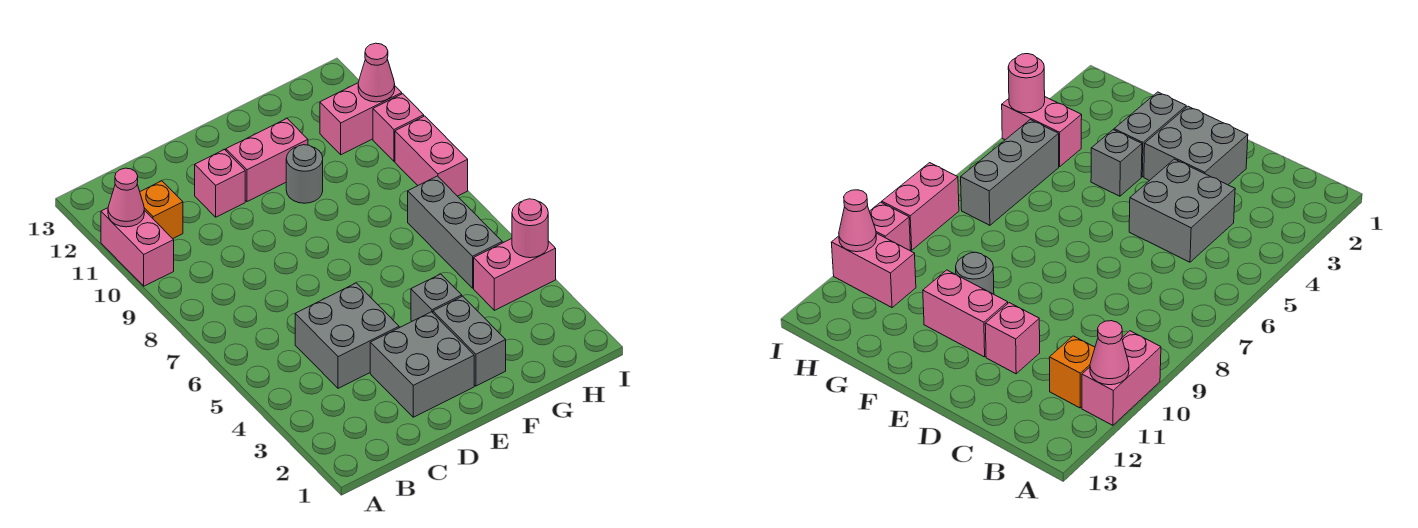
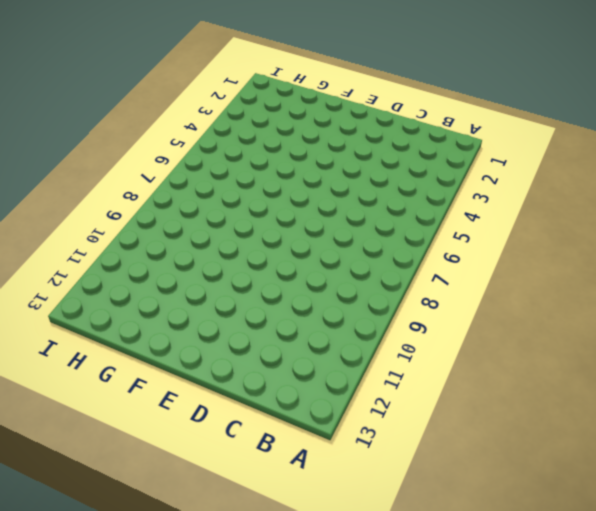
none -> pink 1x2 brick [101,208,174,286]
none -> orange 1x1 brick [140,181,183,239]
none -> grey 2x2 brick [295,283,399,388]

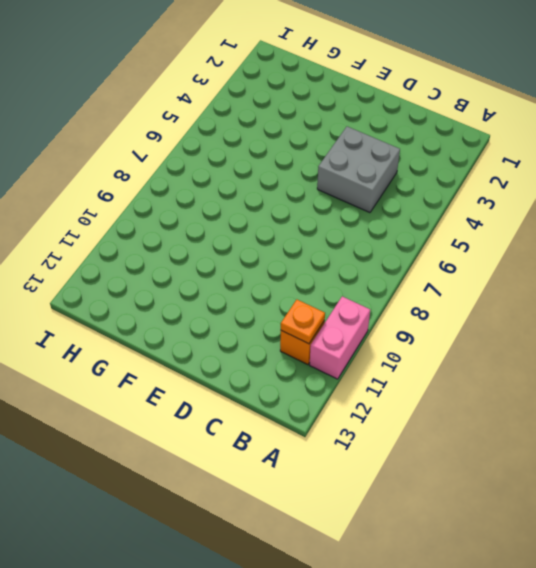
orange 1x1 plate [281,299,325,344] -> none
none -> grey 2x2 brick [370,312,474,417]
none -> pink 1x1 brick [195,149,245,217]
none -> pink 1x2 brick [226,119,308,202]

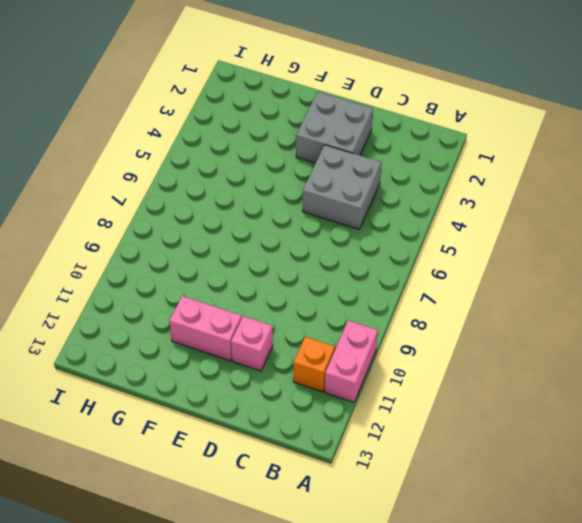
none -> grey 1x2 brick [433,296,506,386]
none -> grey 1x1 brick [411,274,462,321]
none -> grey 1x1 round brick [286,145,323,203]

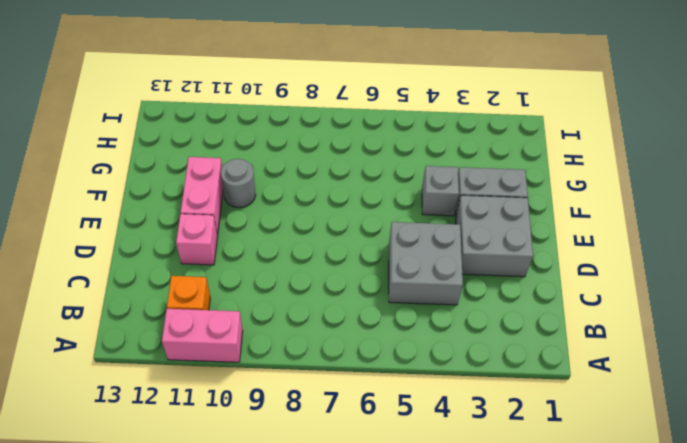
none -> pink 1x2 brick [474,239,556,310]
none -> grey 1x3 brick [408,176,502,288]
none -> pink 1x2 brick [320,83,402,155]

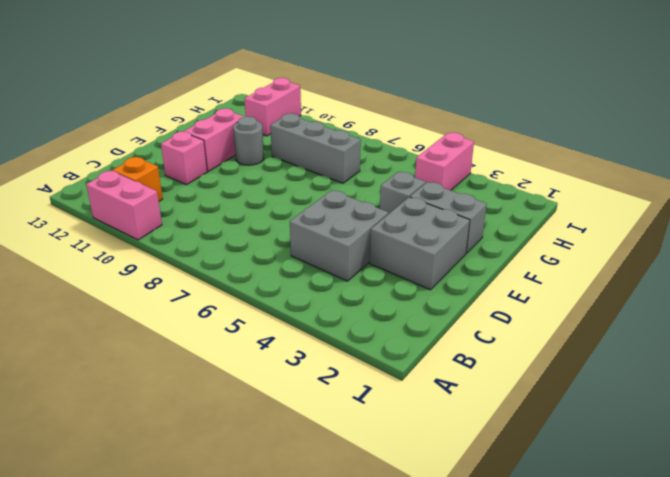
grey 1x3 brick [270,113,361,183] -> grey 1x3 brick moved to [408,176,502,288]
none -> pink 1x2 brick [395,116,468,196]
none -> pink 1x1 brick [373,94,424,161]
none -> pink 1x1 cone [108,168,144,227]

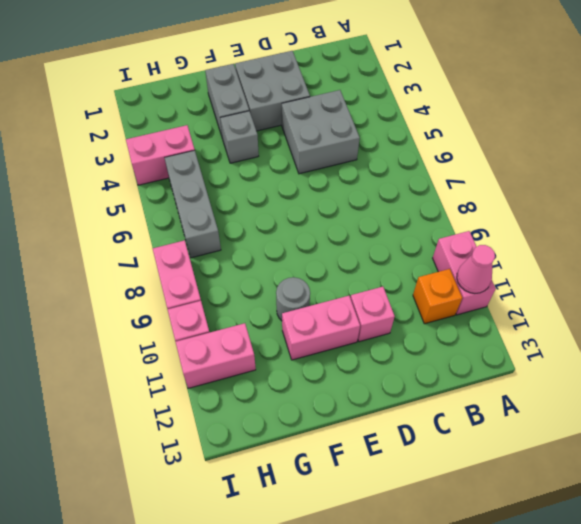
none -> pink 1x1 round brick [512,199,548,258]
none -> pink 1x1 cone [358,43,395,102]

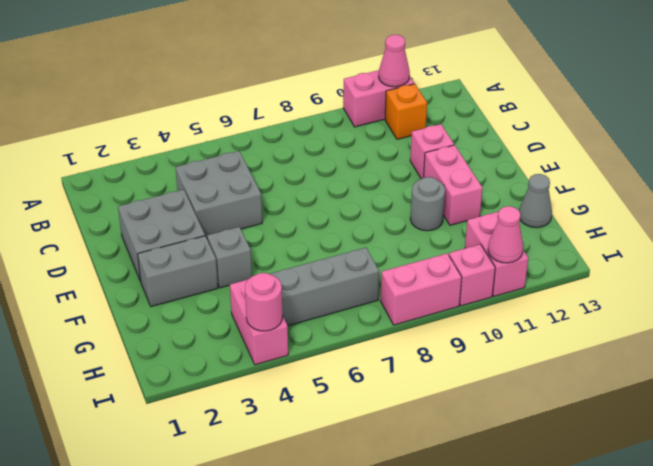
grey 1x1 cone [519,174,552,228] -> none

